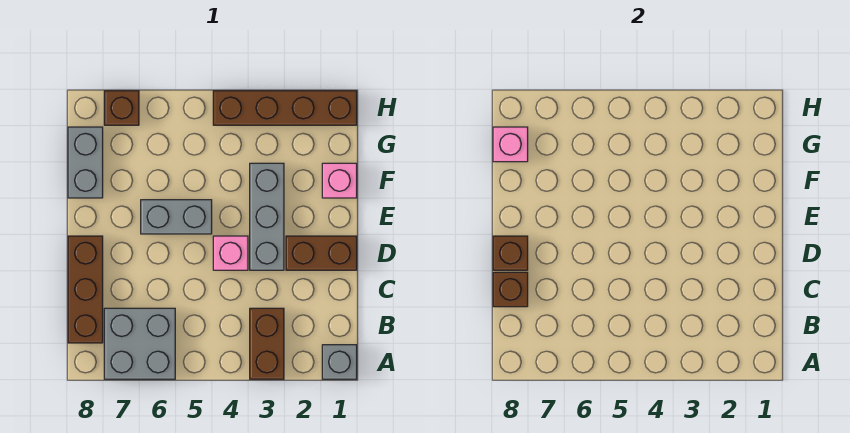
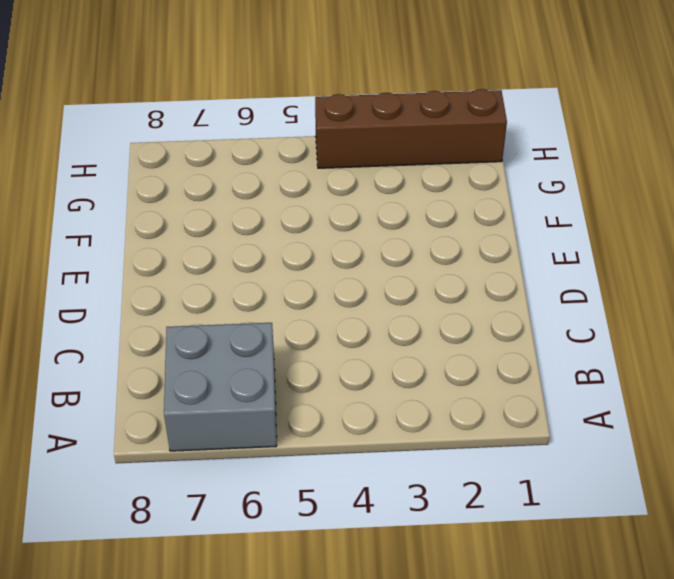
none -> grey 1x1 brick [322,345,357,379]
none -> brown 1x2 brick [250,308,284,379]
none -> brown 1x3 brick [68,236,103,343]

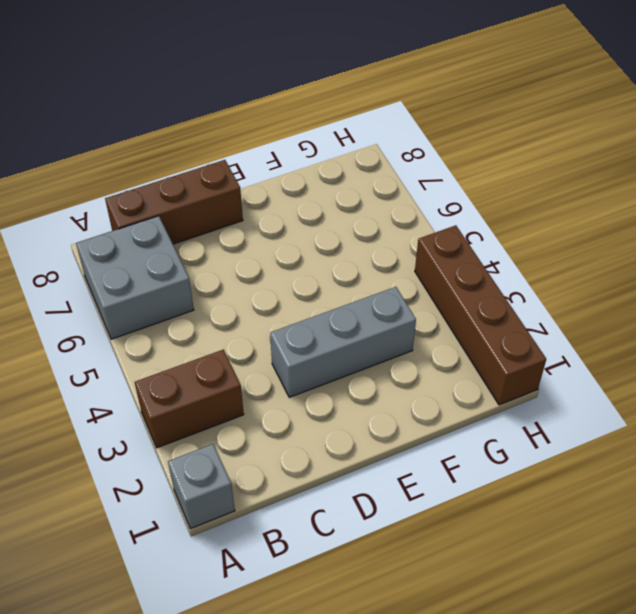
none -> brown 1x2 brick [286,236,357,270]
none -> pink 1x1 brick [213,236,248,270]
none -> grey 1x2 brick [141,200,212,234]

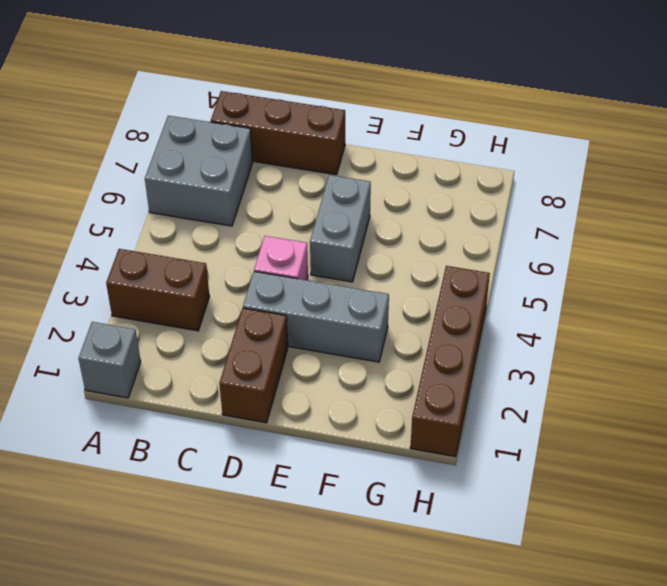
none -> pink 1x1 brick [322,163,357,198]
none -> grey 1x2 brick [68,127,103,198]
none -> brown 1x1 brick [104,91,139,125]

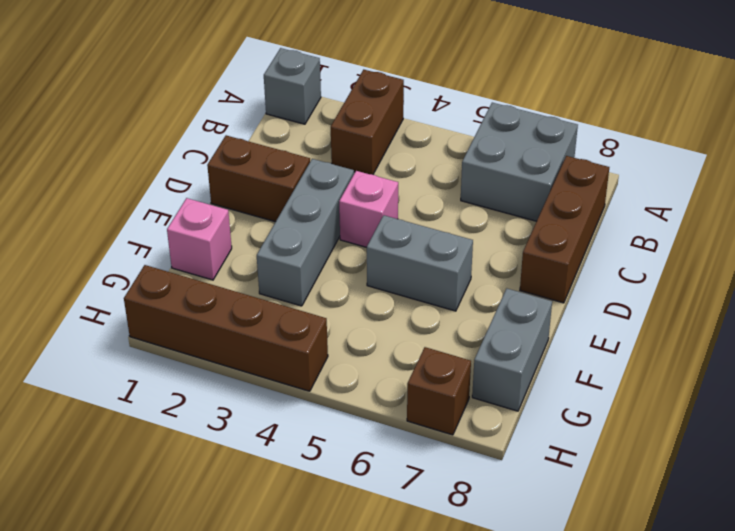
none -> brown 1x1 brick [493,272,528,307]
none -> brown 1x1 brick [493,236,528,270]
none -> pink 1x1 brick [493,127,528,162]

